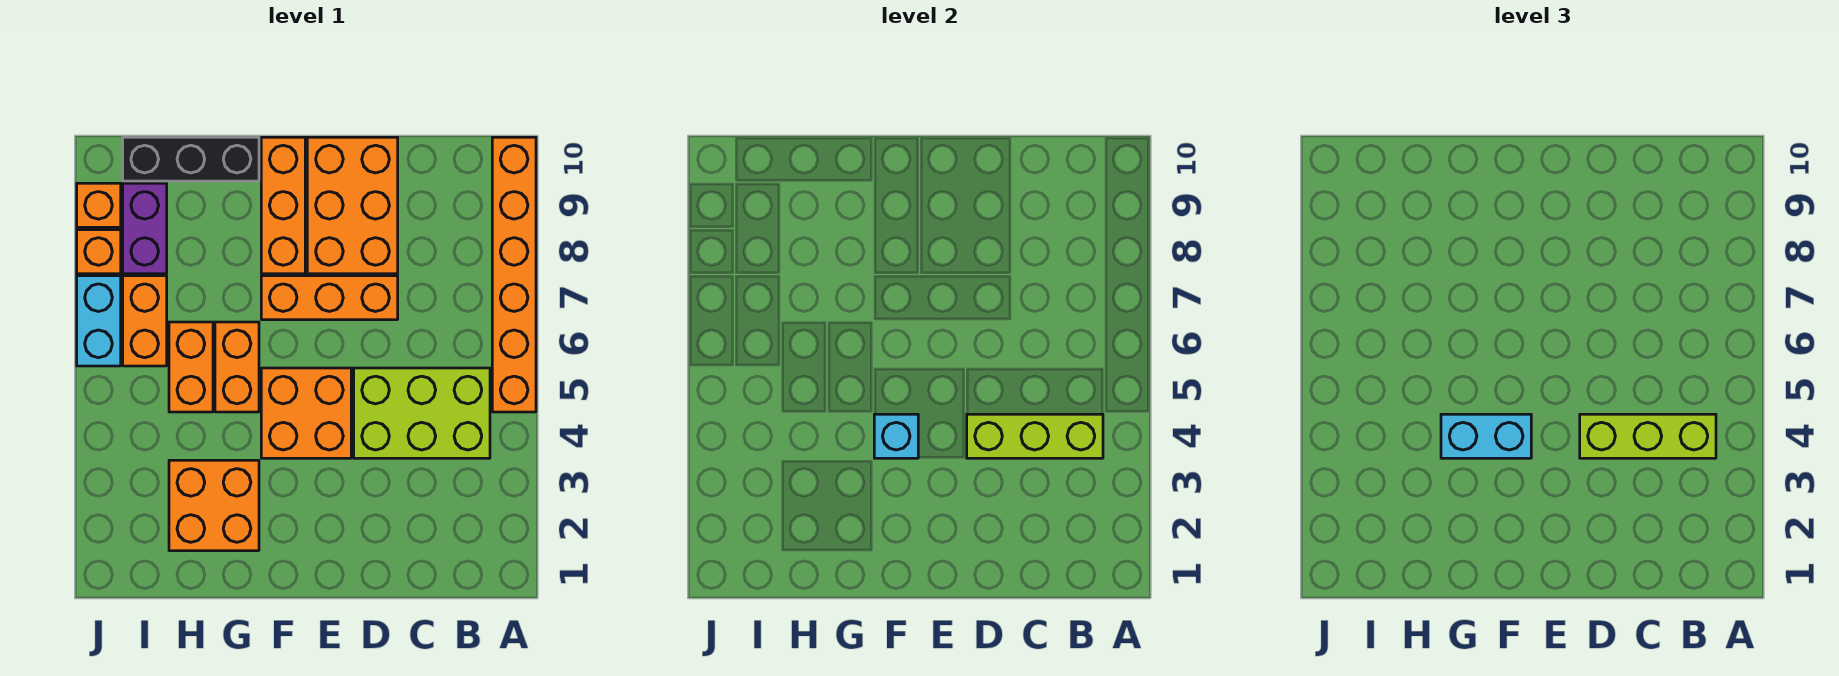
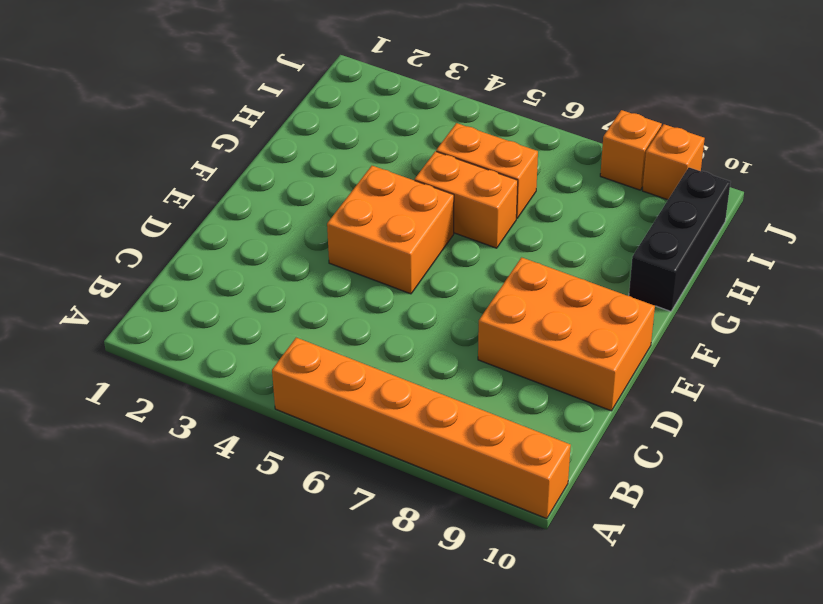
none -> lime 2x3 brick [354,368,490,458]
none -> orange 1x3 brick [261,276,398,320]
none -> orange 1x3 brick [261,137,305,274]

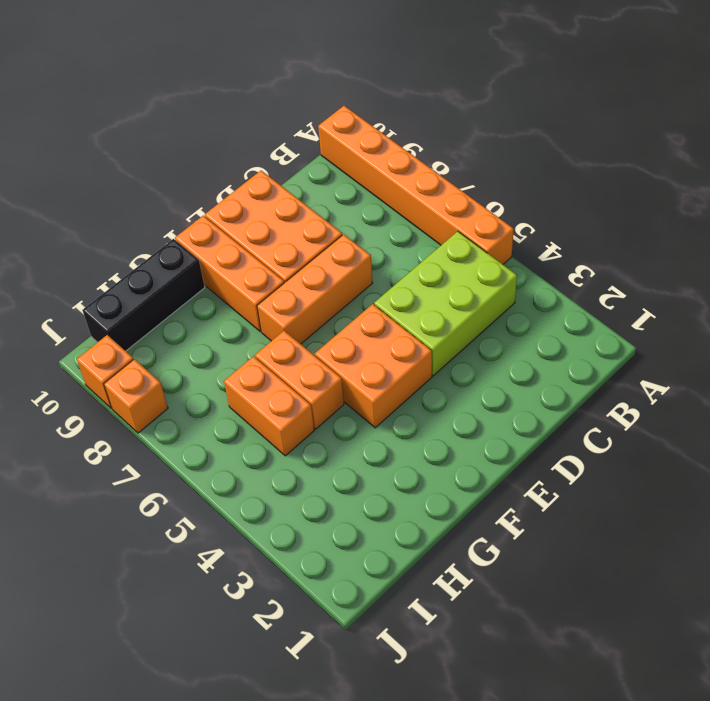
none -> orange 2x2 brick [169,460,259,551]
none -> orange 1x2 brick [123,276,167,366]
none -> purple 1x2 brick [123,183,167,274]

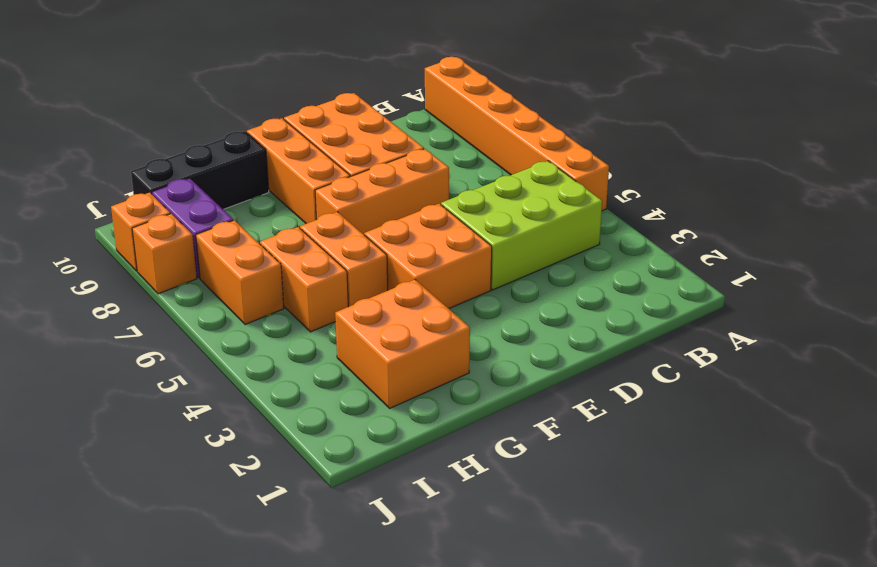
none -> cyan 1x2 brick [77,276,121,366]
none -> lime 1x3 brick [967,414,1103,458]
none -> cyan 1x1 brick [874,414,918,458]

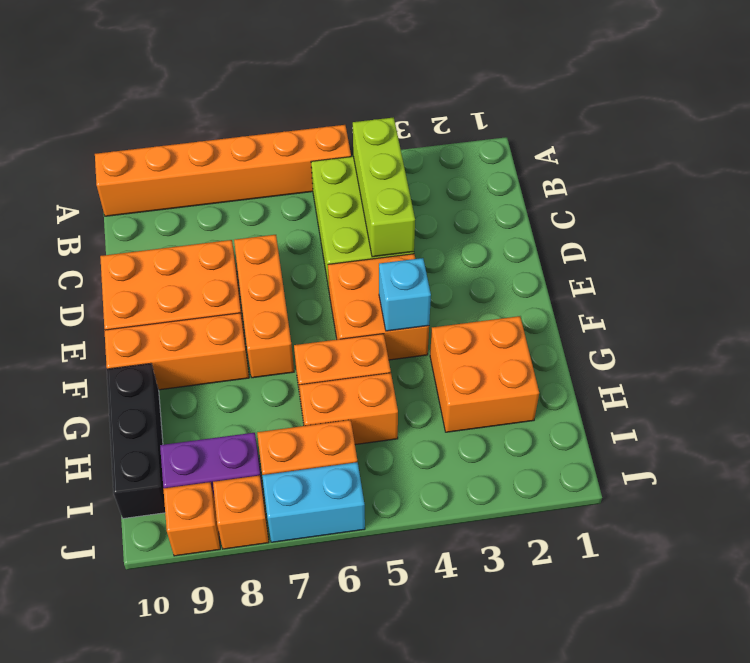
none -> lime 1x3 brick [1580,414,1716,458]
none -> cyan 1x2 brick [1441,414,1531,458]

